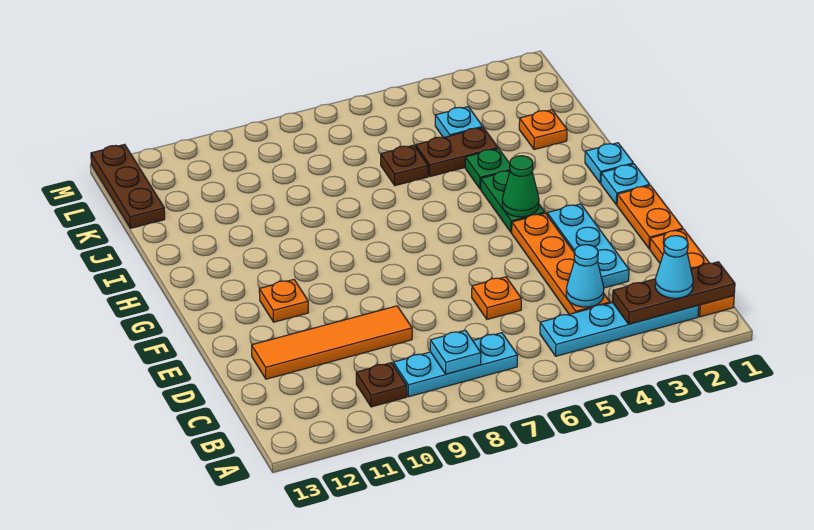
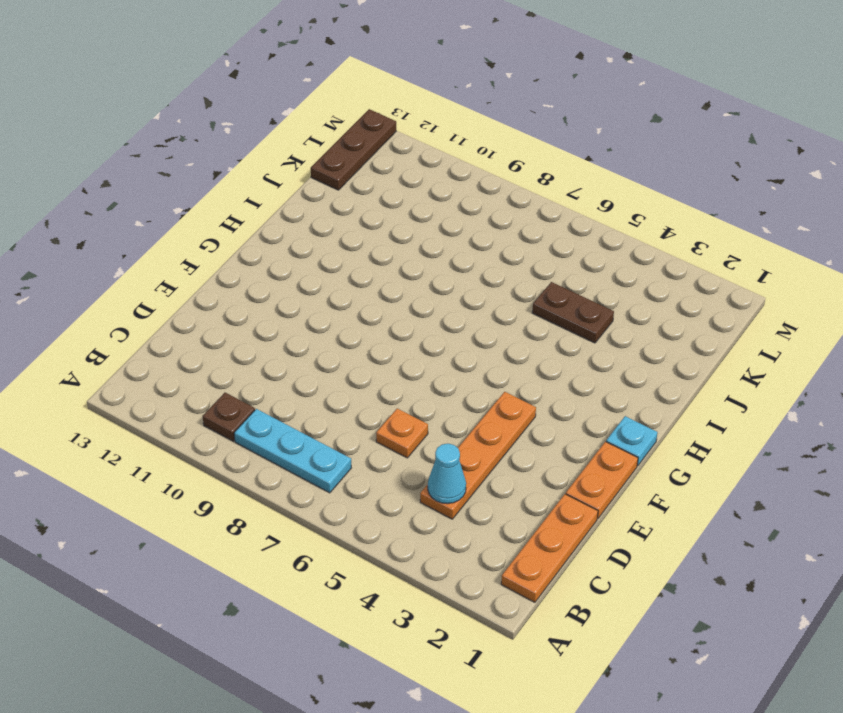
none -> cyan 1x4 plate [540,303,699,356]
none -> cyan 1x3 plate [547,204,629,288]
none -> orange 1x4 tile [252,306,412,379]

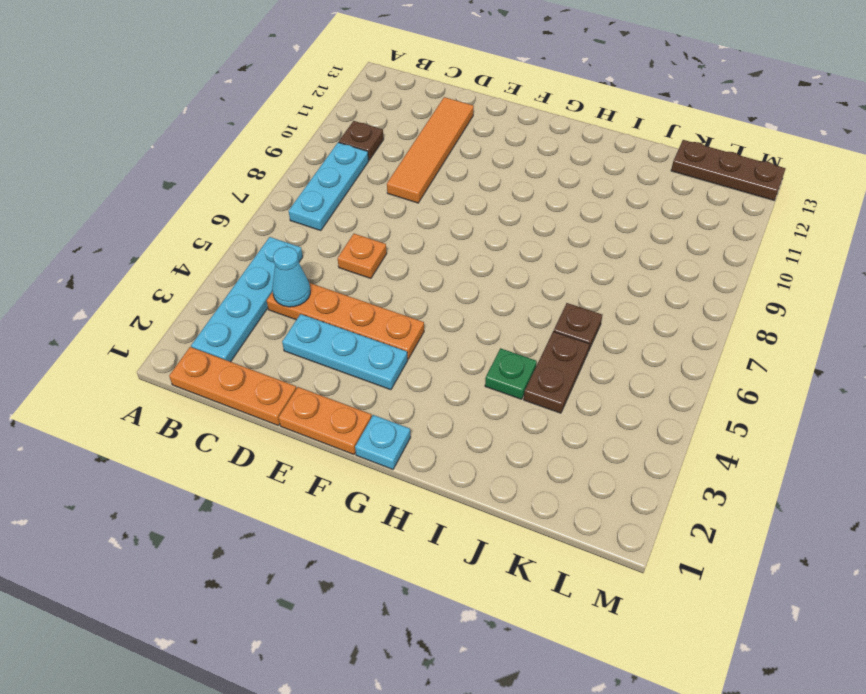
none -> orange 1x1 plate [259,280,309,322]
none -> green 1x2 plate [481,171,545,233]
none -> cyan 1x1 plate [585,143,633,183]

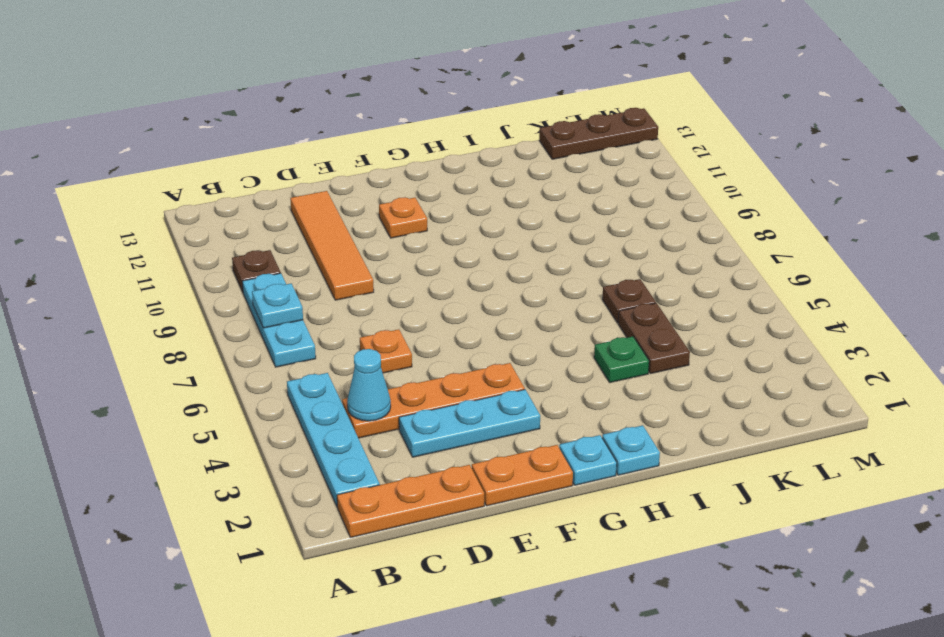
none -> green 1x2 plate [481,171,545,233]
none -> orange 1x1 plate [519,110,567,150]
none -> cyan 1x1 plate [435,107,483,138]

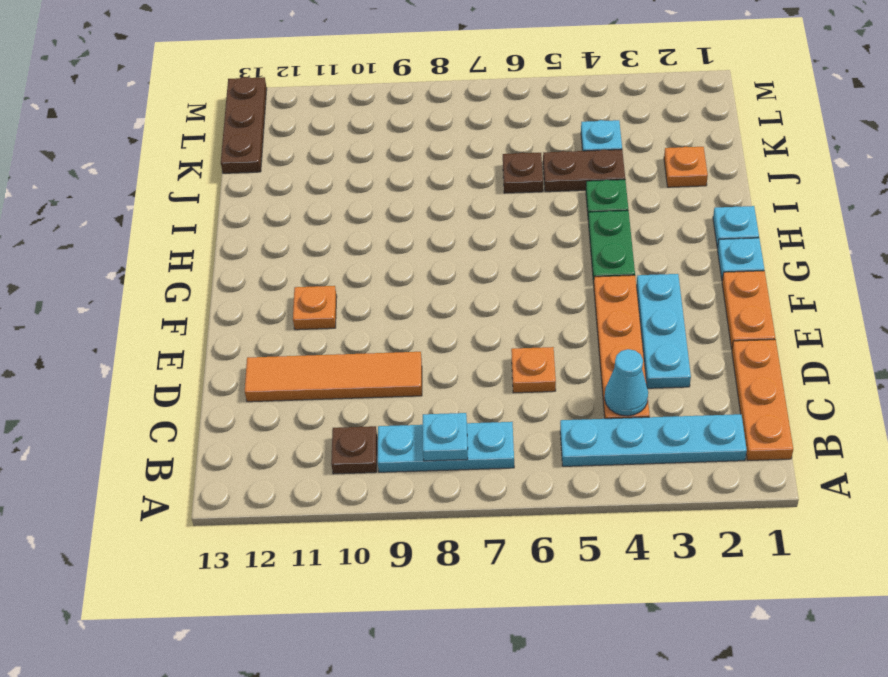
none -> brown 1x3 plate [613,262,735,324]
none -> green 1x1 cone [502,156,539,217]
none -> cyan 1x1 cone [655,236,693,298]

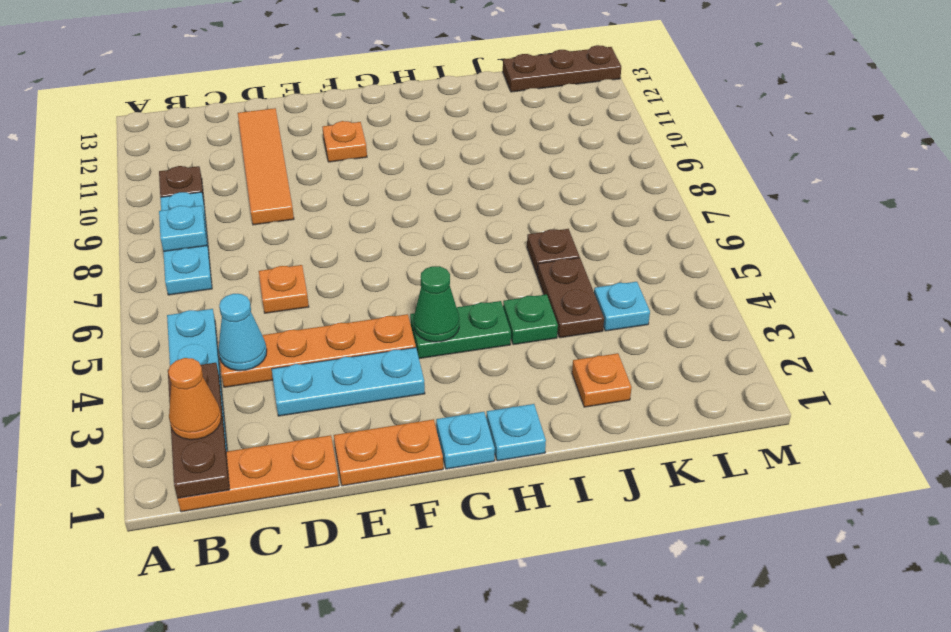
orange 1x1 cone [168,358,221,440] -> cyan 1x1 cone [655,236,693,298]

